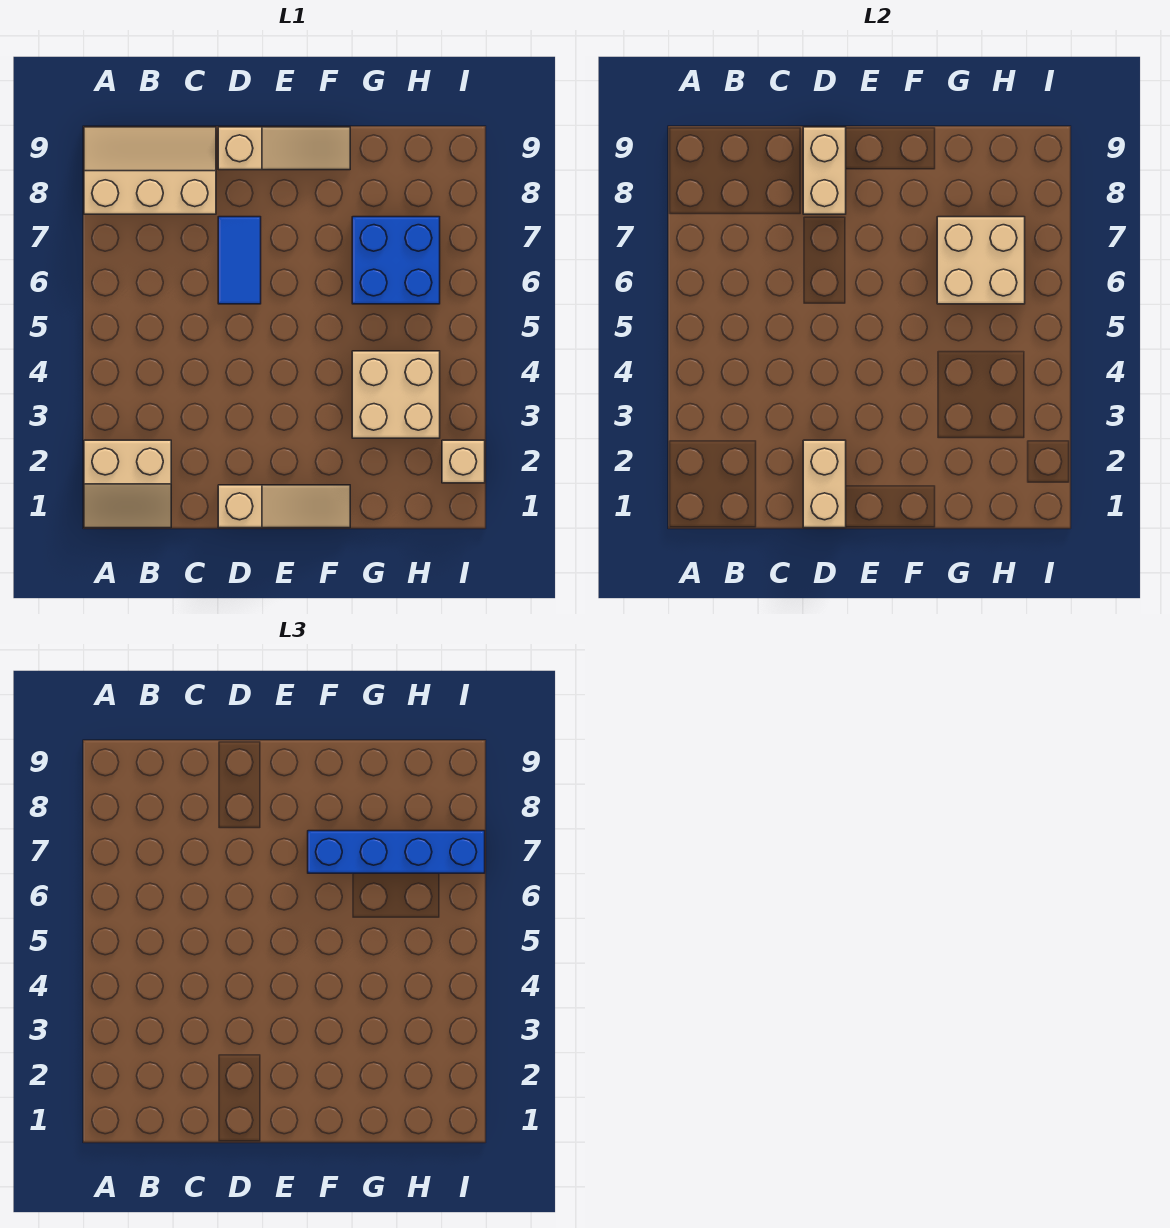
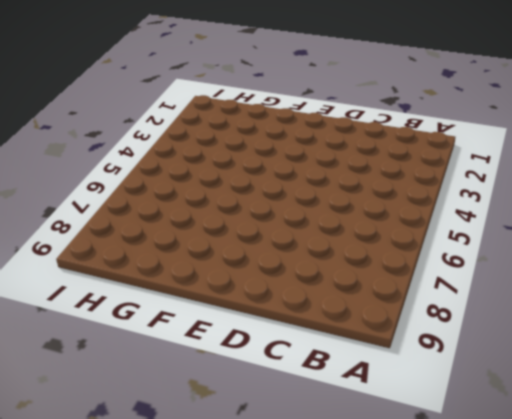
none -> tan 2x2 slope [84,440,171,528]
none -> tan 2x3 slope [84,127,216,214]
none -> tan 1x3 slope [218,485,350,528]

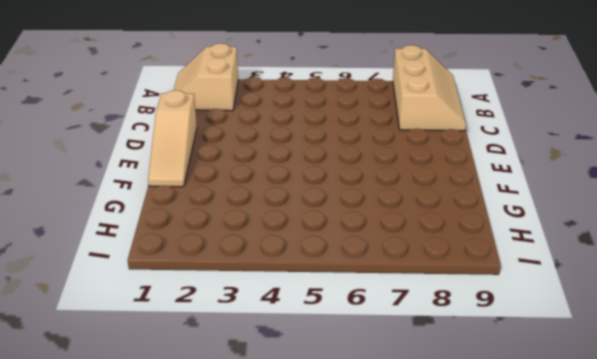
none -> blue 1x2 tile [218,217,261,304]
none -> tan 1x3 slope [218,127,350,170]
none -> tan 2x2 brick [352,351,440,438]

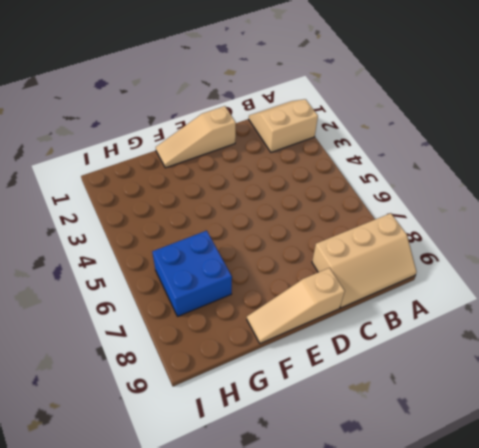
none -> blue 1x2 tile [218,217,261,304]
none -> tan 2x2 brick [352,351,440,438]
none -> tan 1x1 brick [442,440,485,483]

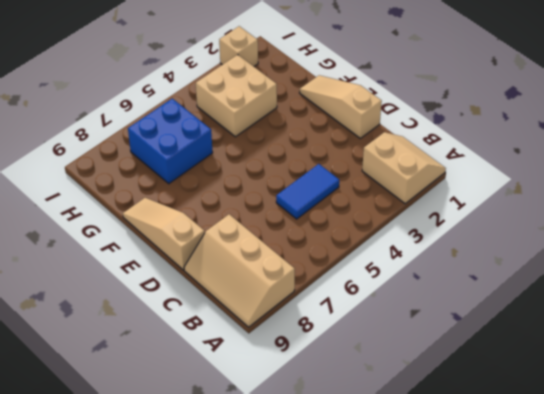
blue 1x2 tile [276,164,339,219] -> blue 1x2 tile moved to [218,217,261,304]
none -> tan 1x2 brick [803,440,846,528]
none -> tan 1x2 brick [803,127,846,214]
none -> tan 2x2 brick [937,217,1025,304]

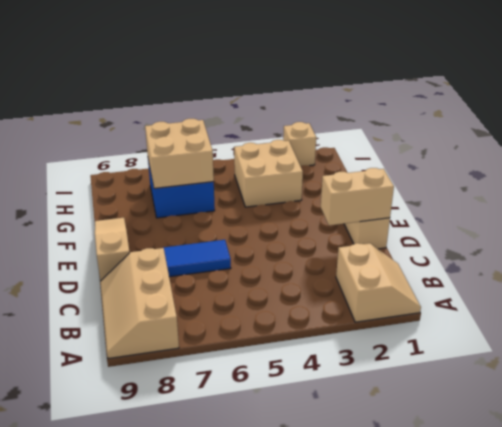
none -> tan 1x2 brick [803,127,846,214]
none -> blue 1x4 brick [308,831,485,873]

